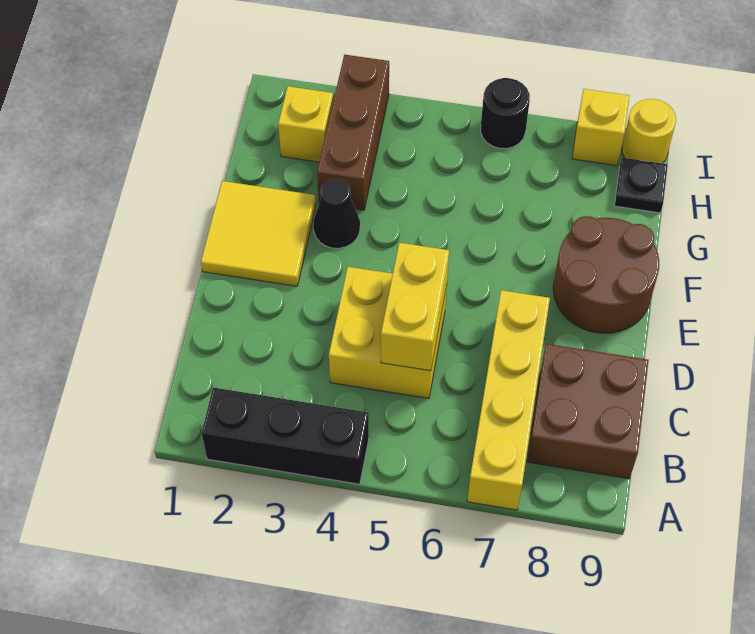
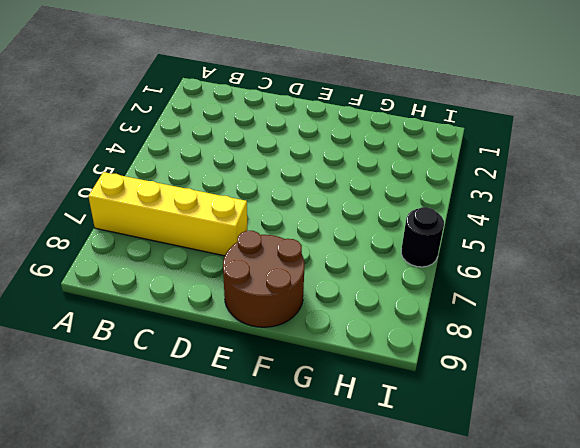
none -> black 1x3 brick [202,388,369,484]
none -> brown 2x2 brick [527,344,649,479]
none -> yellow 2x2 brick [329,267,447,398]

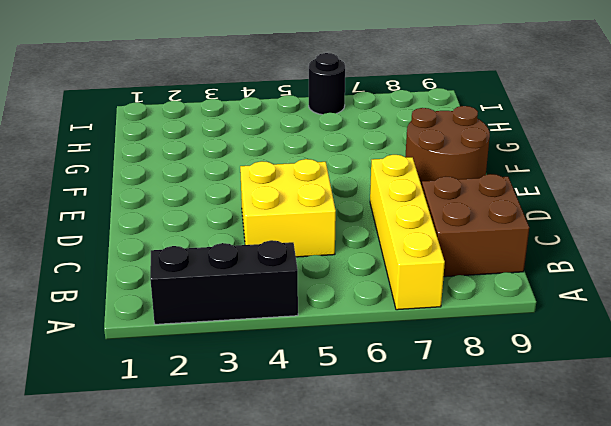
none -> yellow 2x2 tile [201,181,316,286]
none -> black 1x1 cone [313,179,360,248]
none -> brown 1x3 brick [317,55,389,210]

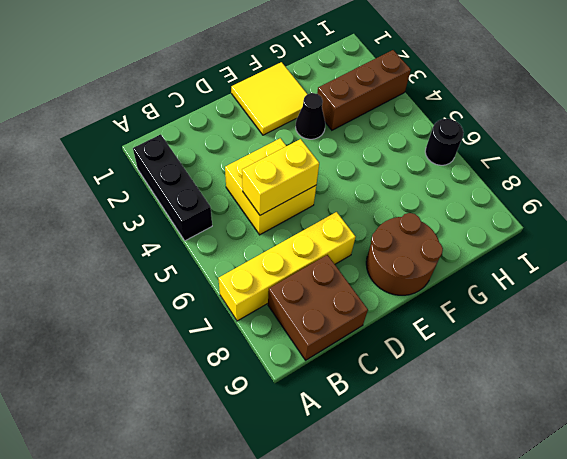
none -> yellow 1x1 brick [278,86,333,162]
none -> black 1x1 plate [615,158,668,213]
none -> yellow 1x1 brick [572,89,629,166]

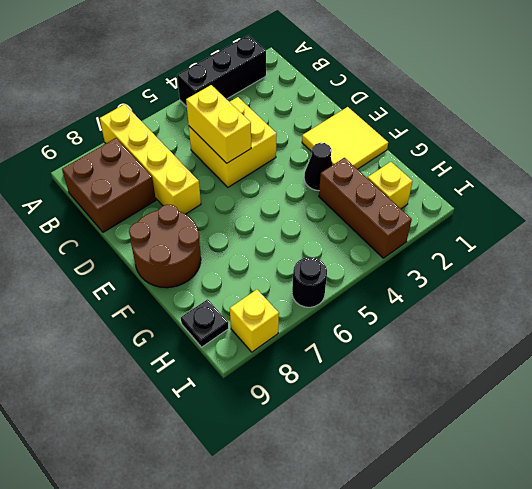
none -> yellow 1x1 round brick [622,99,676,163]

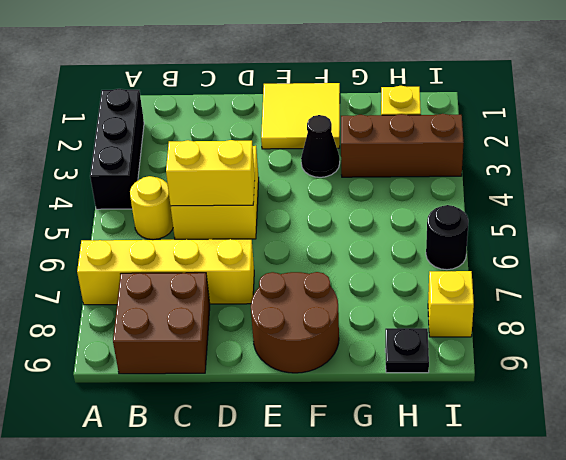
yellow 1x1 round brick [130,176,173,240] -> yellow 1x1 round brick moved to [622,99,676,163]

